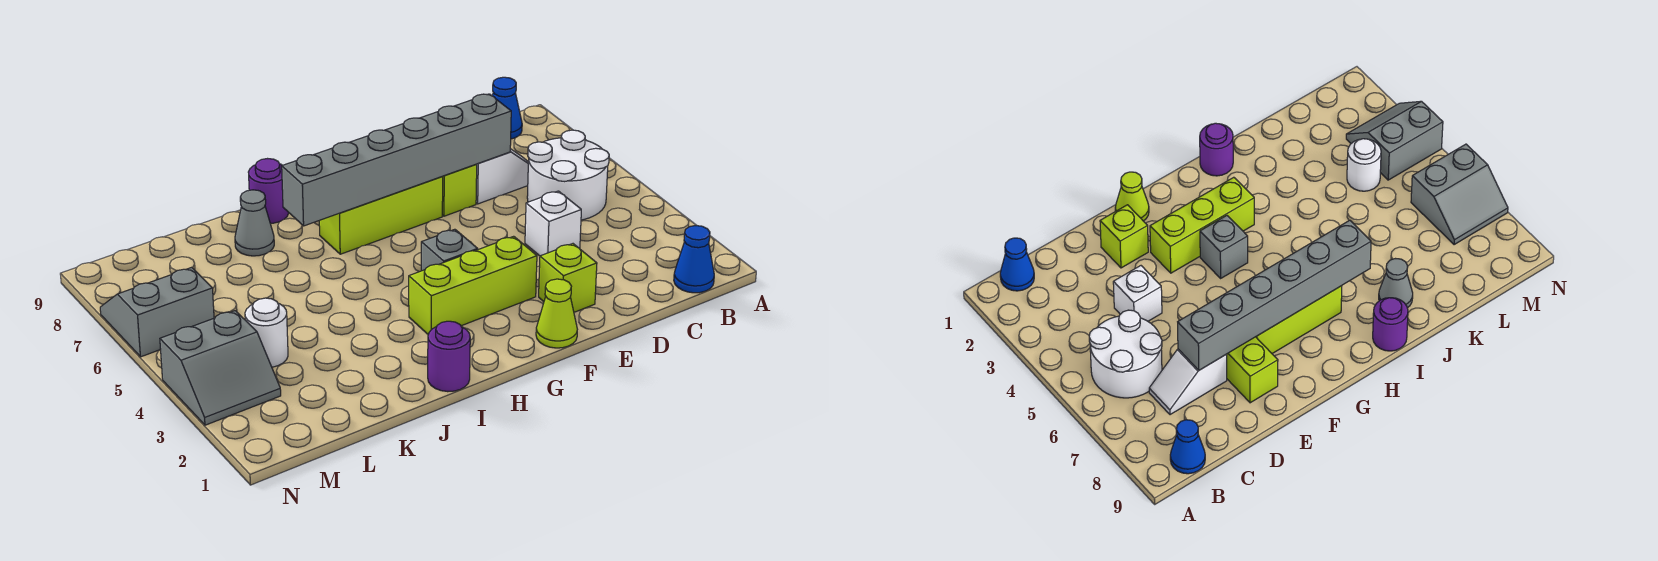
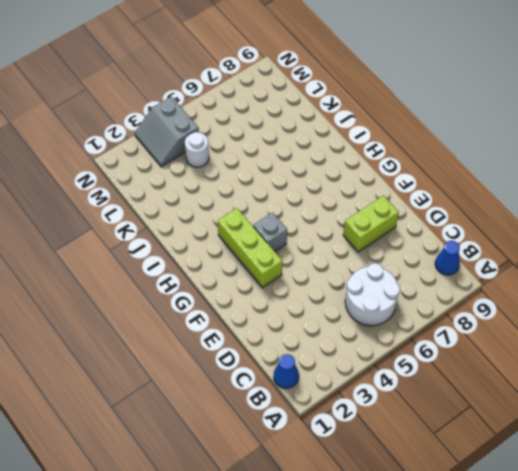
none -> white 1x2 slope [476,149,528,204]
none -> white 1x1 brick [525,191,581,256]
none -> lime 1x1 brick [539,244,597,312]

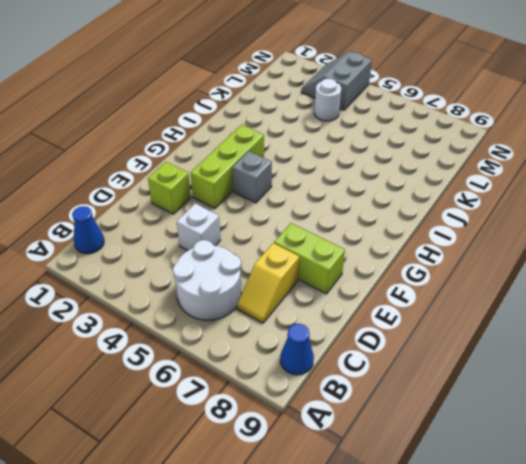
yellow 1x2 slope [237,243,300,323] -> white 1x2 slope [476,149,528,204]
none -> lime 1x1 cone [536,279,577,348]
none -> lime 1x3 brick [319,177,443,254]
none -> purple 1x1 round brick [428,321,470,392]

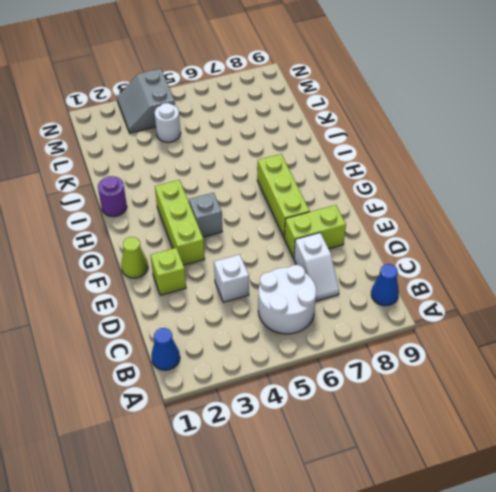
none -> purple 1x1 round brick [248,159,289,223]
none -> grey 1x1 cone [235,190,274,256]
none -> grey 2x2 slope [100,267,214,357]

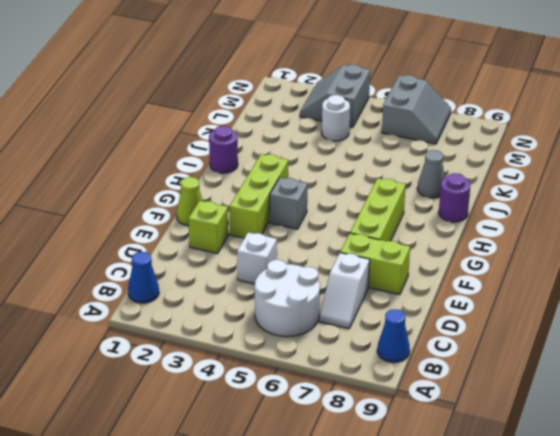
none -> grey 1x6 brick [282,94,511,226]

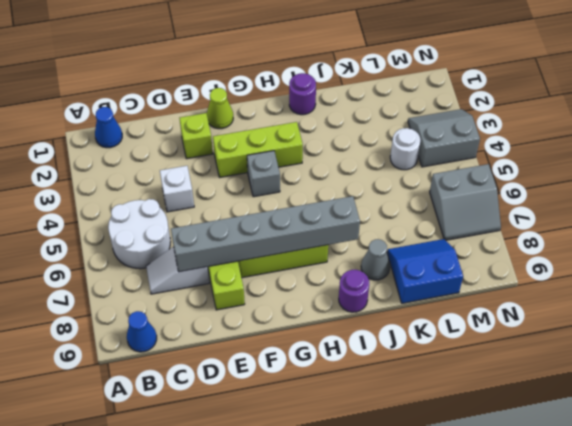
blue 2x2 slope [387,239,463,303] -> none

